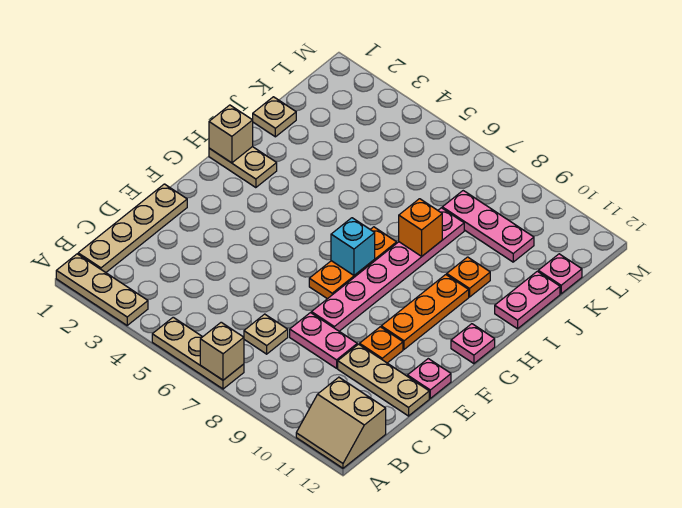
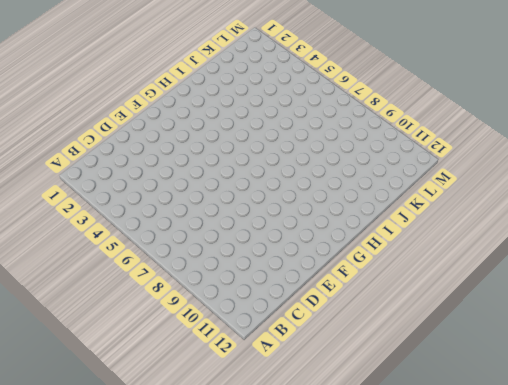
none -> tan 1x3 plate [56,254,148,325]
none -> tan 1x3 plate [152,317,244,389]
none -> tan 2x2 slope [296,377,386,468]

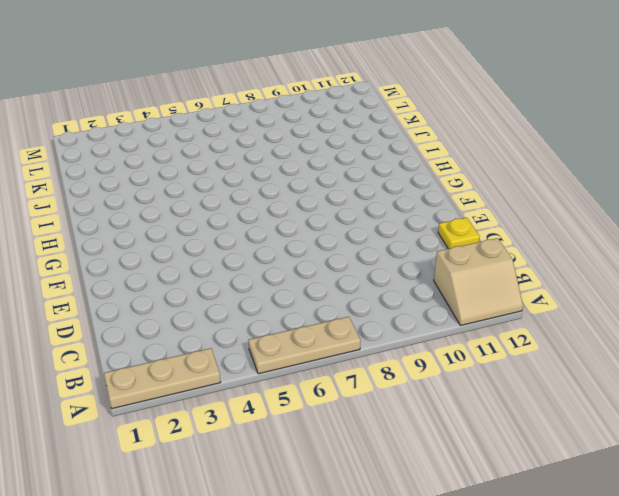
yellow 1x1 plate [438,218,480,249] -> tan 1x3 plate [338,344,429,416]
none -> tan 1x4 plate [78,184,187,272]
none -> tan 1x1 plate [244,314,288,354]
none -> pink 1x2 plate [290,313,357,368]

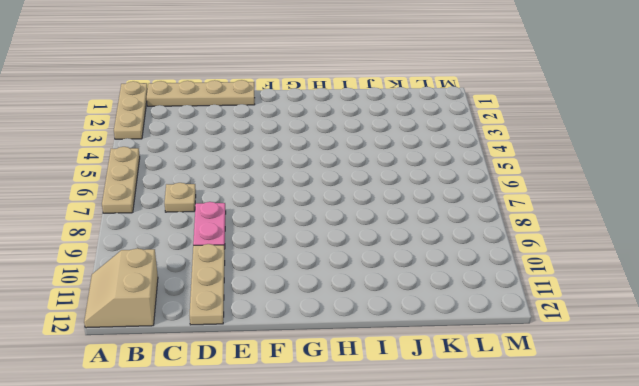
none -> pink 1x6 plate [312,208,464,331]
none -> orange 1x1 plate [360,327,403,363]
none -> pink 1x1 plate [407,359,451,398]

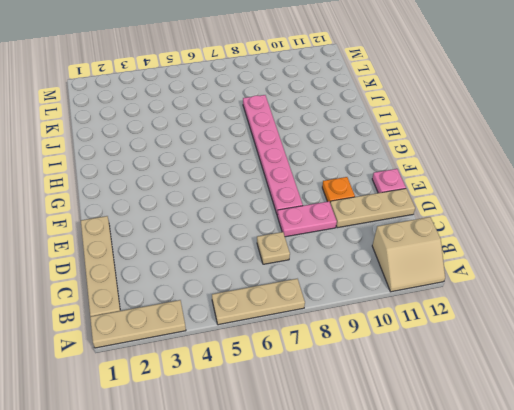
none -> orange 1x3 plate [309,227,397,299]
none -> orange 1x3 plate [381,275,469,349]
none -> pink 1x1 plate [451,324,495,364]

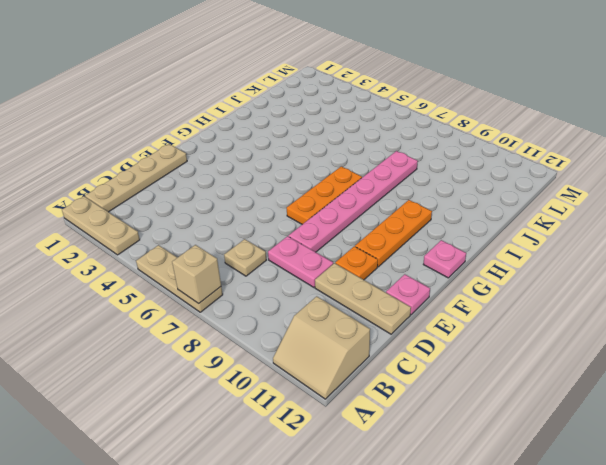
none -> tan 1x2 plate [209,147,277,188]
none -> orange 1x1 plate [447,257,490,297]
none -> pink 1x2 plate [495,271,560,329]

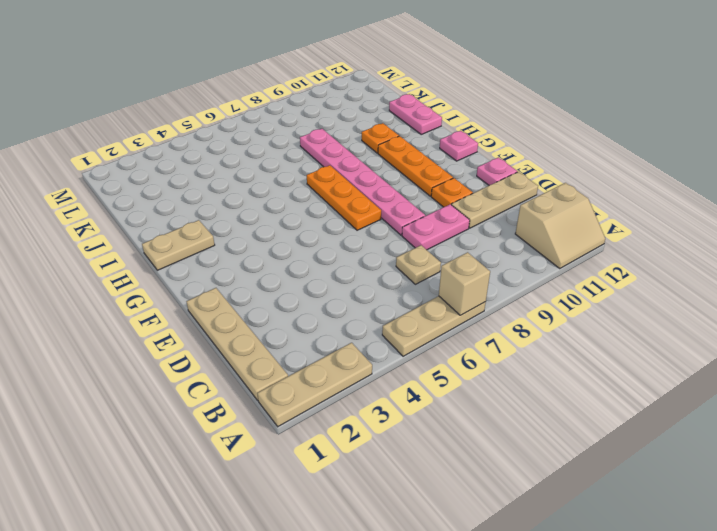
none -> tan 1x1 plate [253,97,296,137]
none -> pink 1x3 plate [442,191,534,262]
none -> pink 1x1 plate [538,254,582,294]

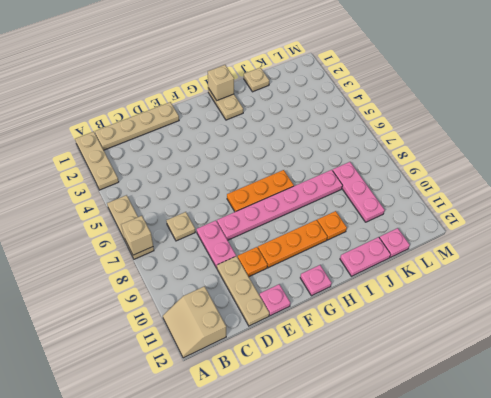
none -> cyan 1x1 brick [331,218,375,275]
none -> orange 1x1 brick [399,199,442,256]

